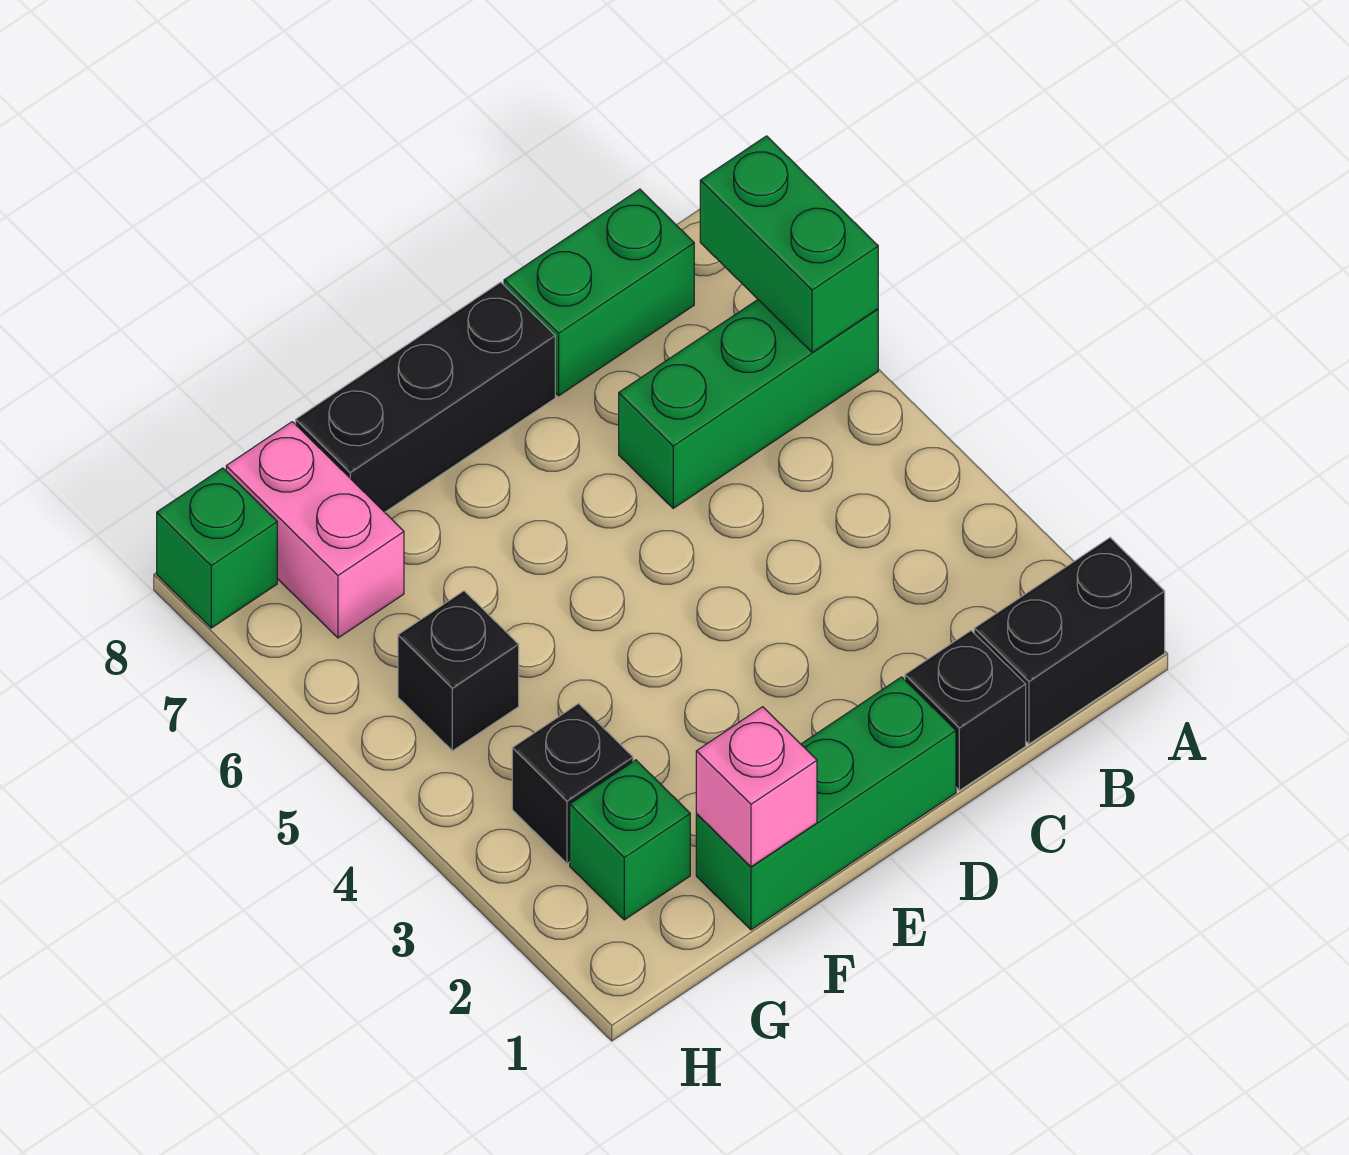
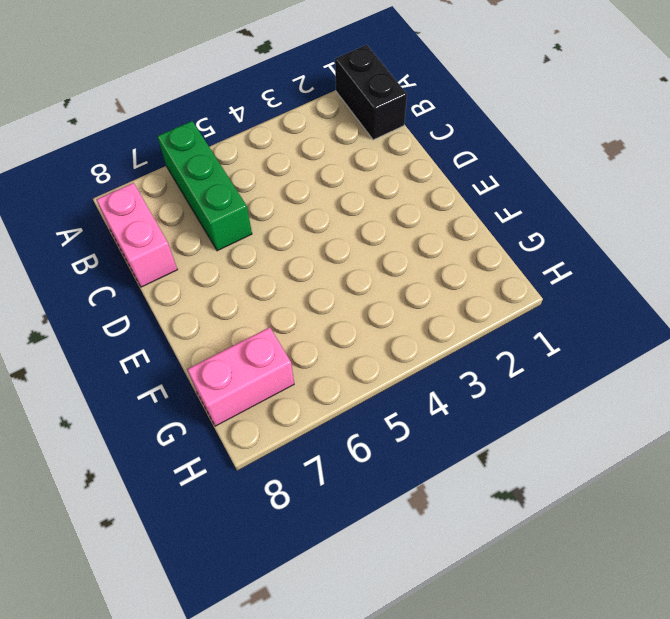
pink 1x2 brick [96,183,178,287] -> green 1x2 brick [504,189,694,396]
none -> black 1x1 brick [905,631,1026,790]
none -> green 1x3 brick [696,677,956,930]
none -> black 1x3 brick [296,282,555,512]

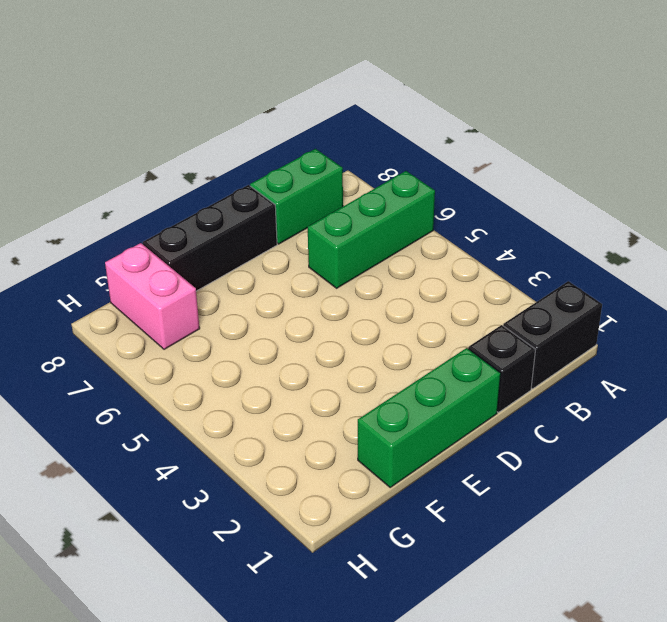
none -> green 1x1 brick [570,760,690,920]
none -> black 1x1 brick [512,704,633,863]
none -> black 1x1 brick [398,591,519,751]

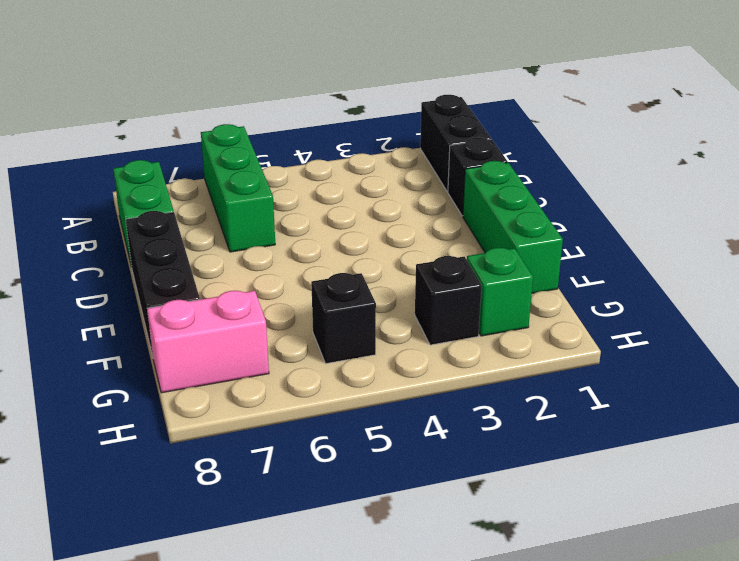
none -> green 1x1 brick [157,468,277,628]
none -> green 1x2 brick [700,136,878,352]
none -> pink 1x1 brick [696,707,817,867]

